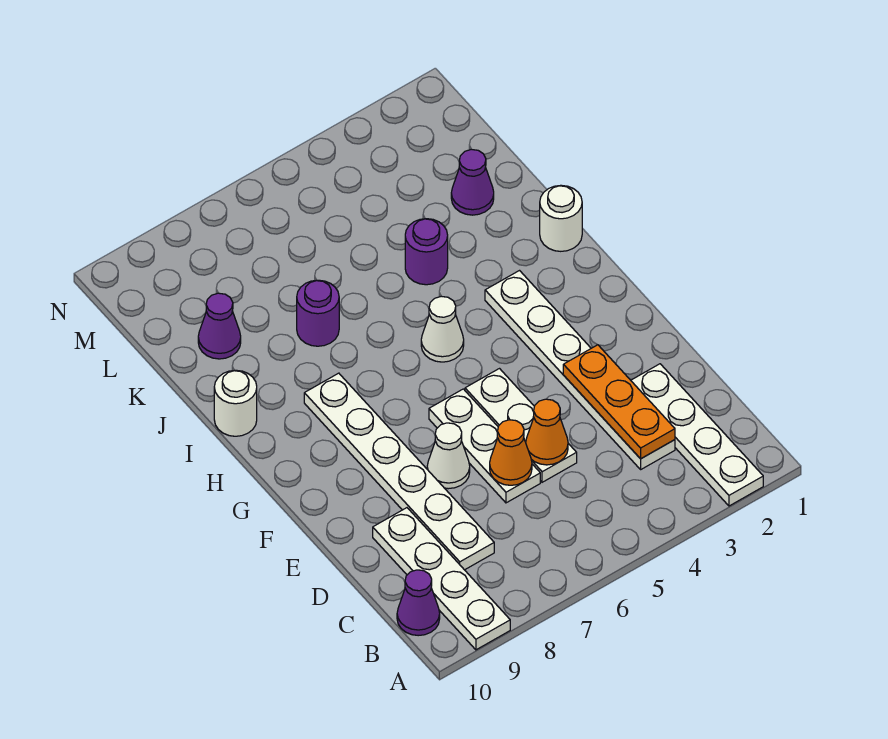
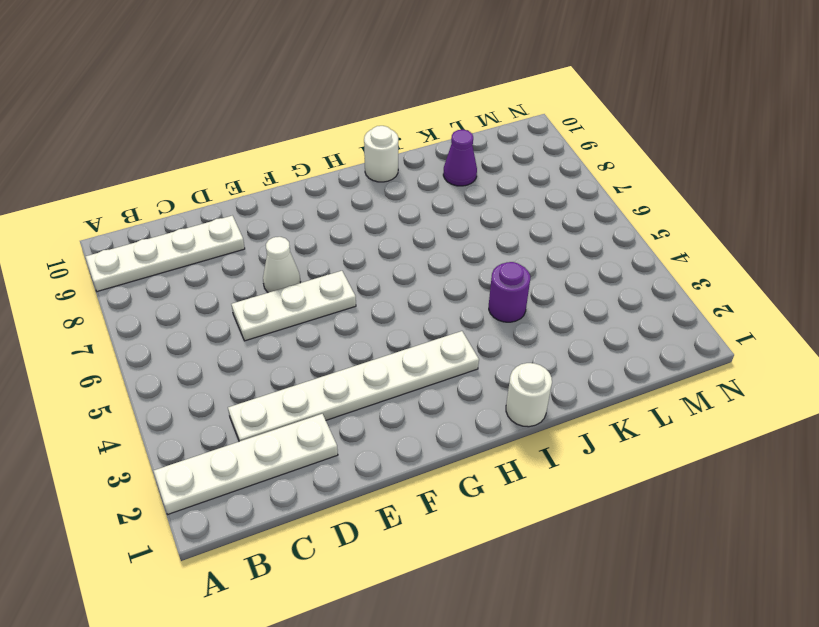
none -> purple 1x1 cone [397,570,440,636]
none -> white 1x6 plate [304,373,494,570]
none -> white 1x3 plate [465,369,577,482]

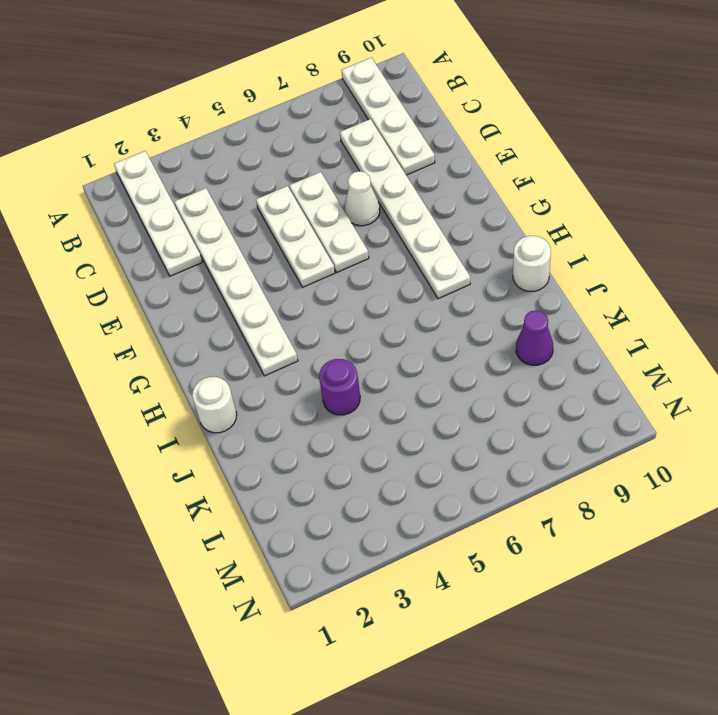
none -> purple 1x1 cone [397,570,440,636]
none -> white 1x1 cone [421,296,464,362]
none -> purple 1x1 round brick [297,280,339,346]

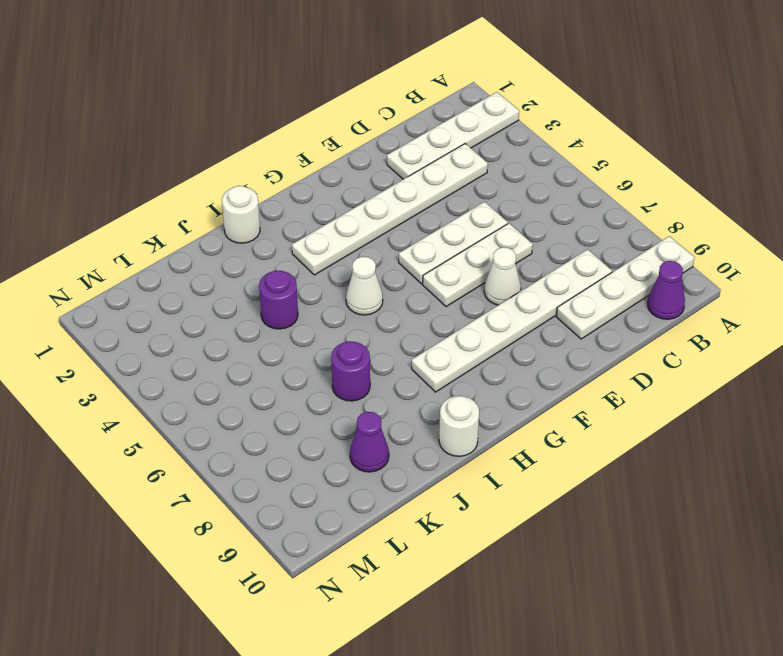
none -> purple 1x1 cone [451,149,494,215]
none -> orange 1x3 plate [563,345,675,459]
none -> orange 1x1 cone [526,399,568,465]

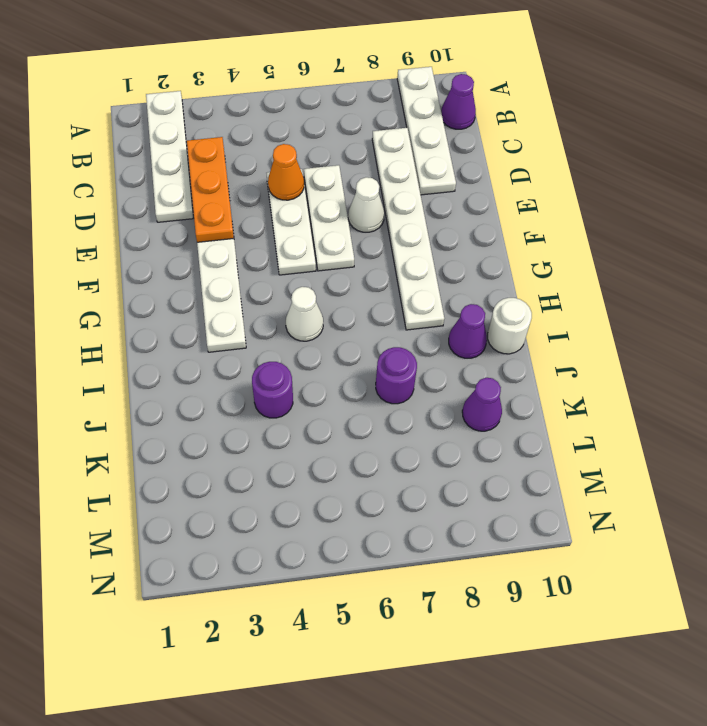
purple 1x1 cone [449,304,487,358] -> purple 1x1 cone moved to [451,149,494,215]
none -> white 1x1 round brick [540,185,582,251]
none -> orange 1x1 cone [490,420,532,485]

